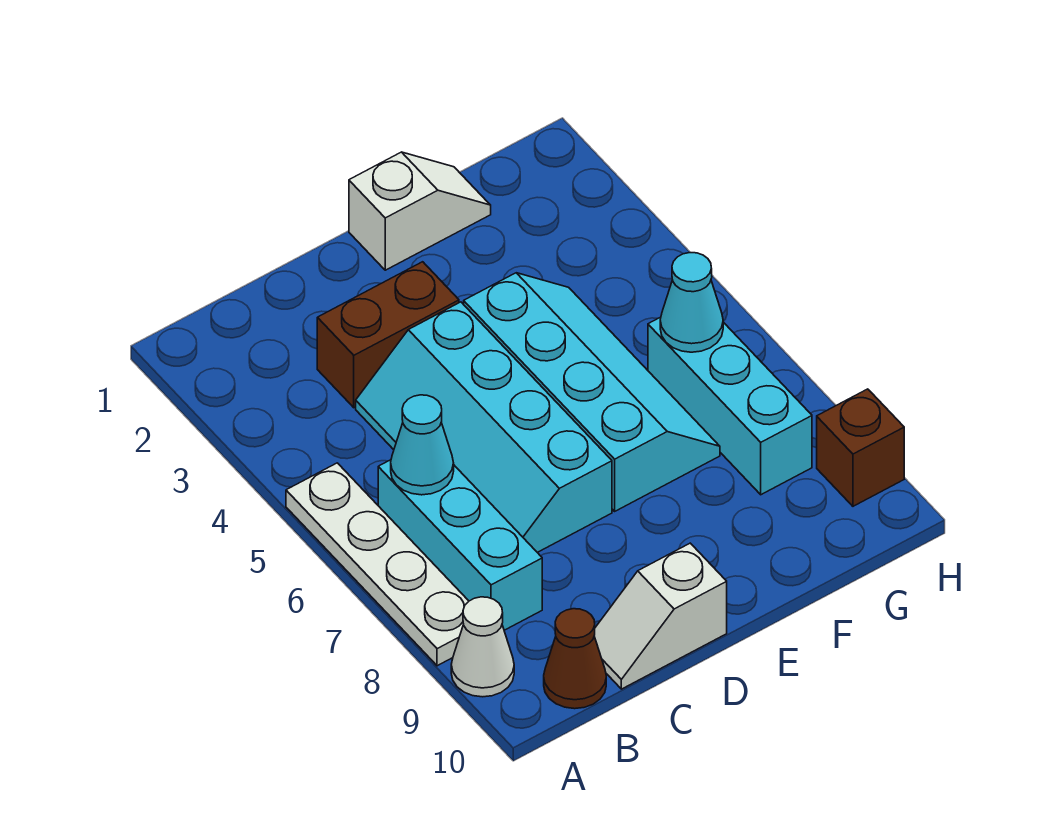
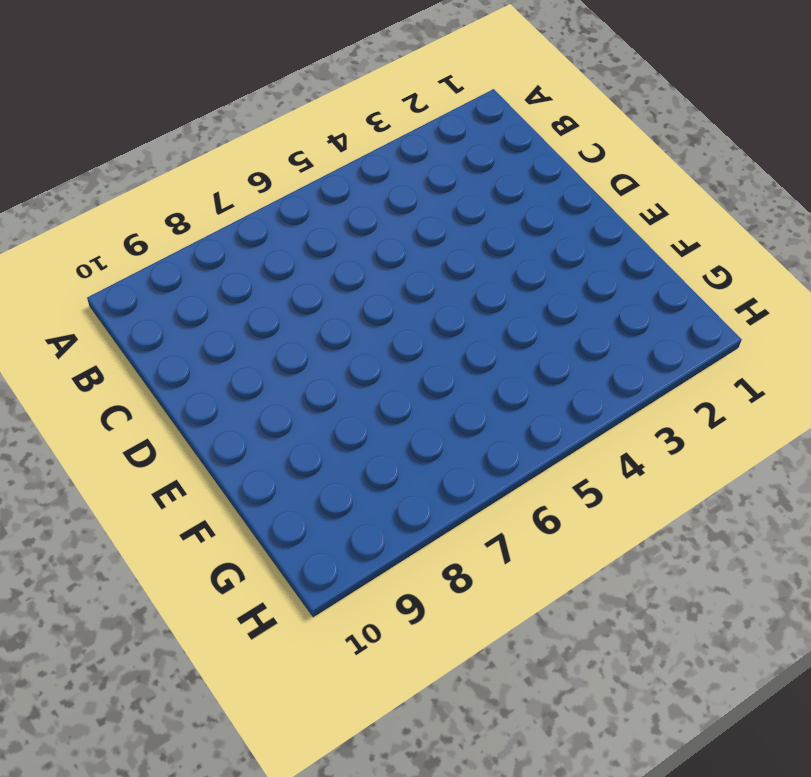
none -> white 1x4 plate [286,463,469,666]
none -> white 1x1 cone [451,597,514,697]
none -> cyan 1x3 brick [378,460,542,630]

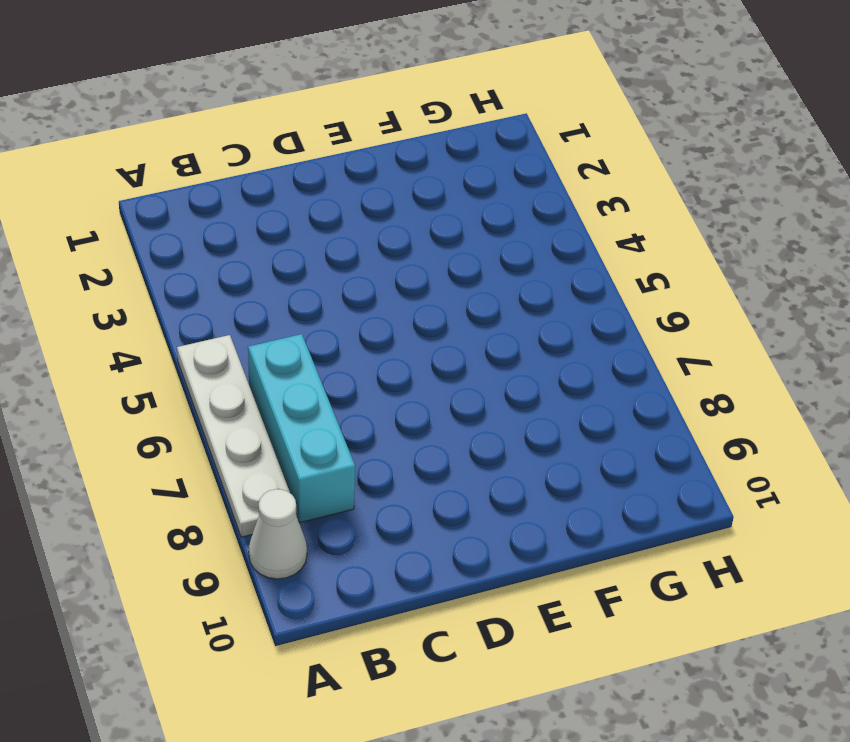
none -> brown 1x1 cone [544,609,606,709]
none -> brown 1x2 brick [317,262,459,408]
none -> cyan 2x4 slope [356,302,612,552]

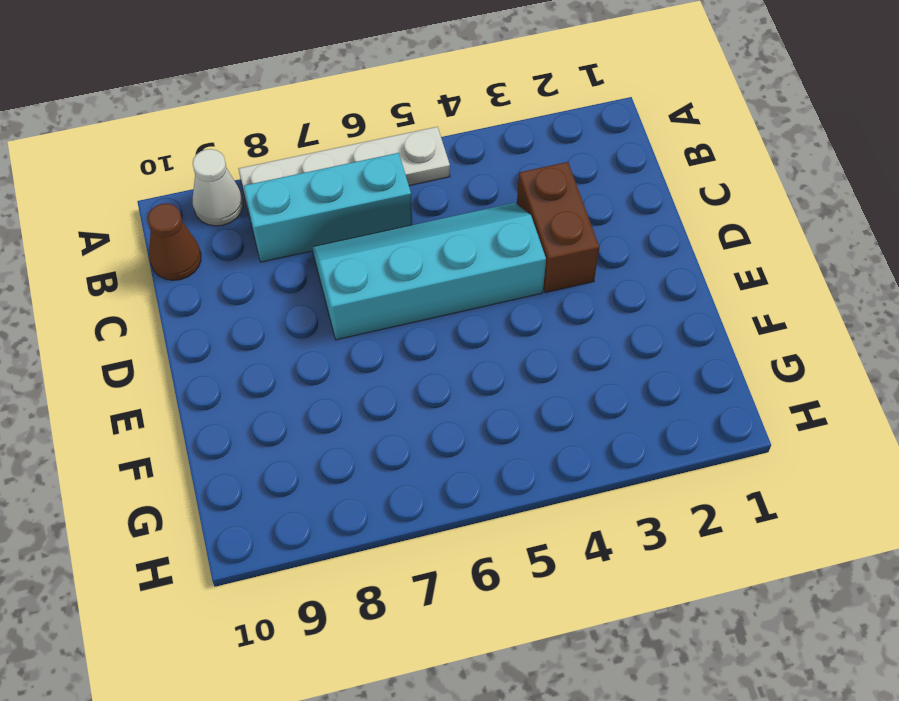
none -> white 1x2 slope [594,543,727,689]
none -> white 1x2 slope [349,152,491,270]
none -> cyan 2x4 slope [464,273,720,511]

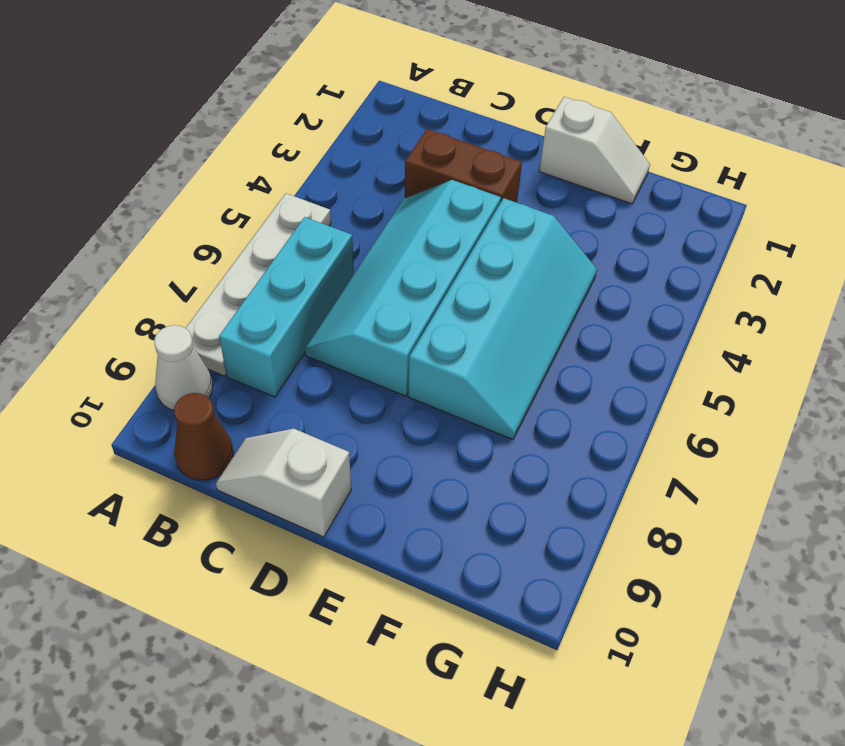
none -> cyan 1x3 brick [648,317,812,495]
none -> brown 1x1 brick [817,389,904,506]
none -> cyan 1x1 cone [391,395,454,495]

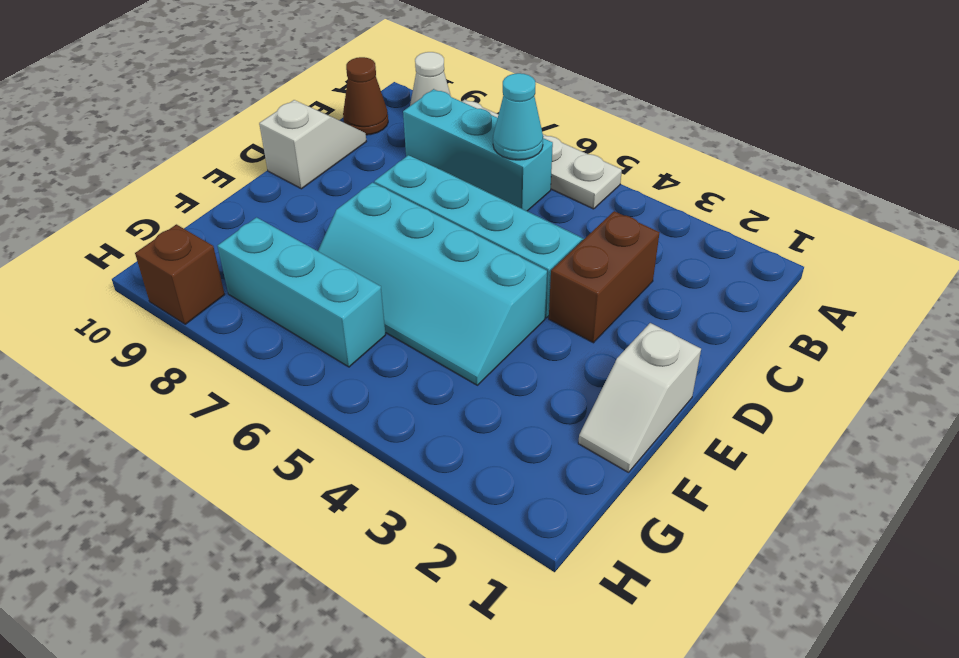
none -> cyan 1x1 cone [660,253,723,352]

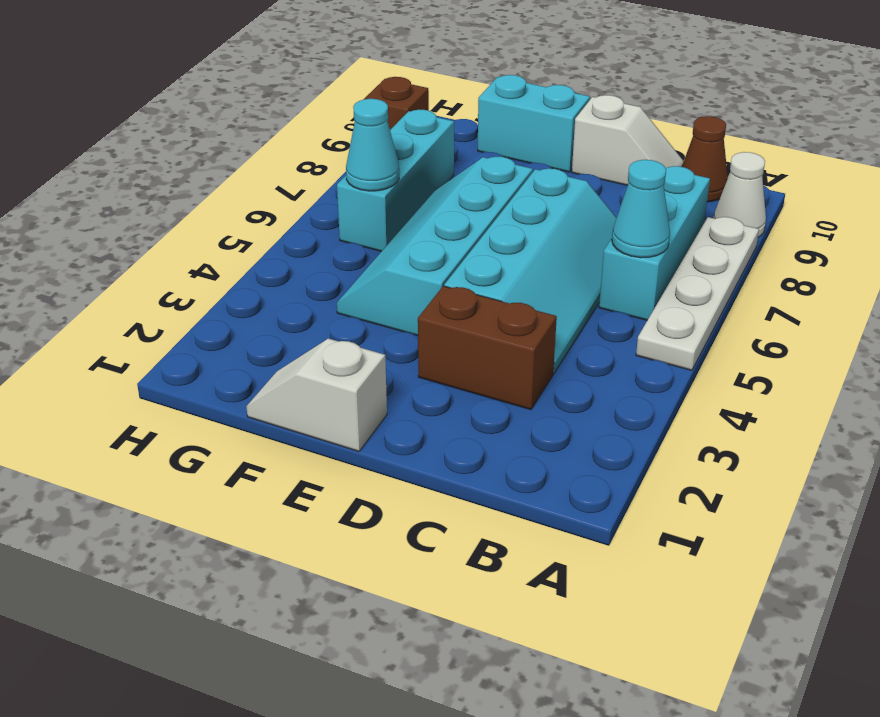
cyan 1x2 brick [478,75,590,172] -> none

